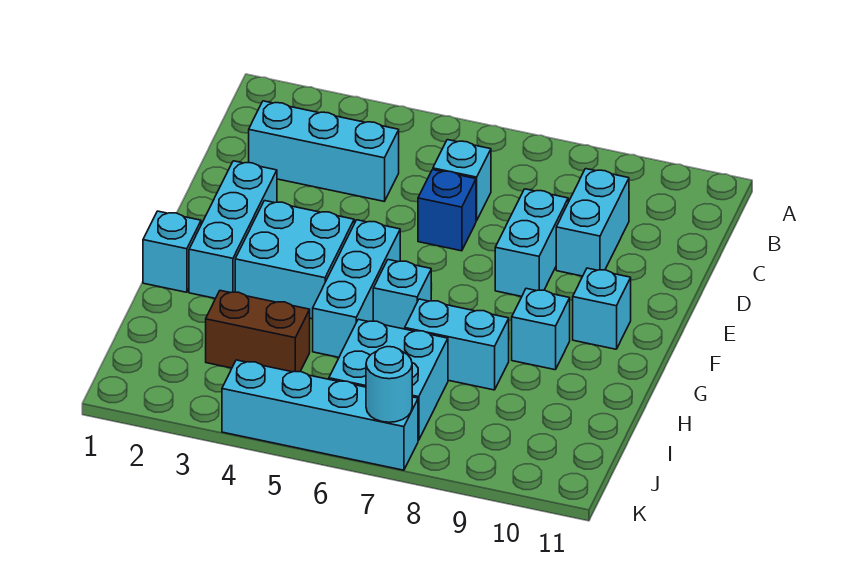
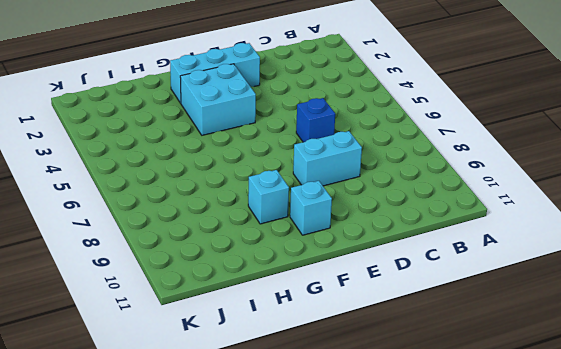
none -> cyan 1x3 brick [249,101,399,201]
none -> cyan 1x1 brick [433,140,491,221]
none -> cyan 1x2 brick [556,169,629,276]

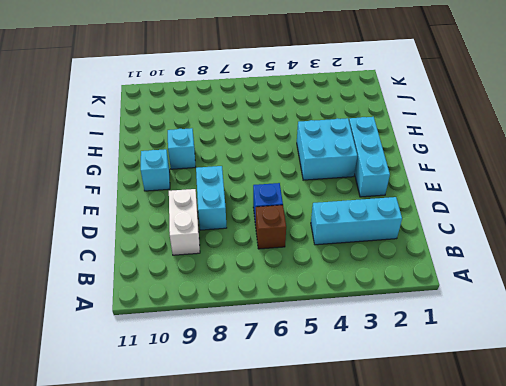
brown 1x1 brick [256,205,286,249] -> cyan 1x1 brick [433,140,491,221]
white 1x2 brick [169,189,200,255] -> cyan 1x2 brick [556,169,629,276]
none -> cyan 1x3 brick [313,220,400,357]
none -> cyan 1x1 brick [143,211,201,292]
none -> cyan 1x1 brick [373,260,431,329]

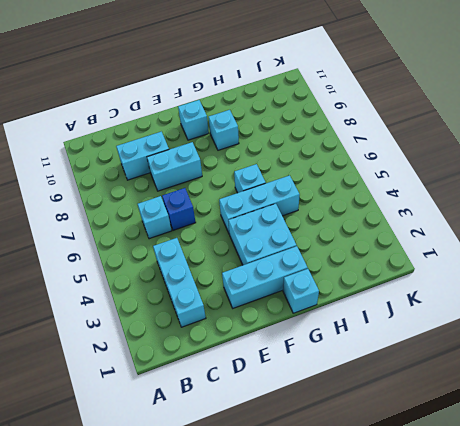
none -> cyan 1x2 brick [405,299,509,390]
none -> brown 1x2 brick [206,291,310,372]
none -> cyan 2x2 brick [329,319,448,440]

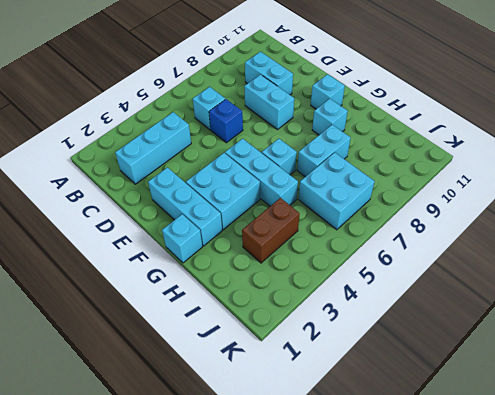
none -> cyan 1x4 brick [222,360,418,470]
none -> cyan 1x1 round brick [366,347,412,422]

